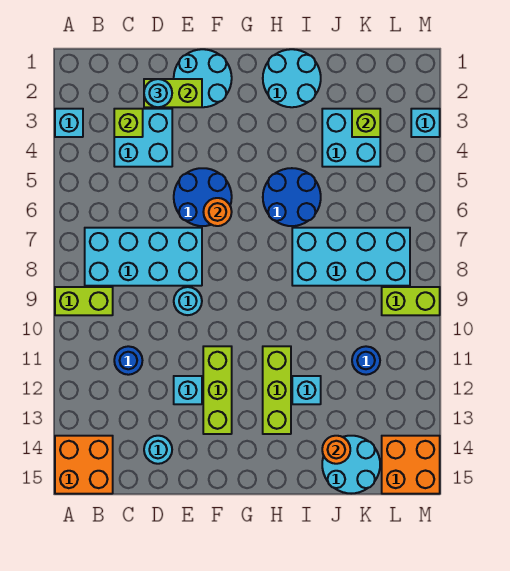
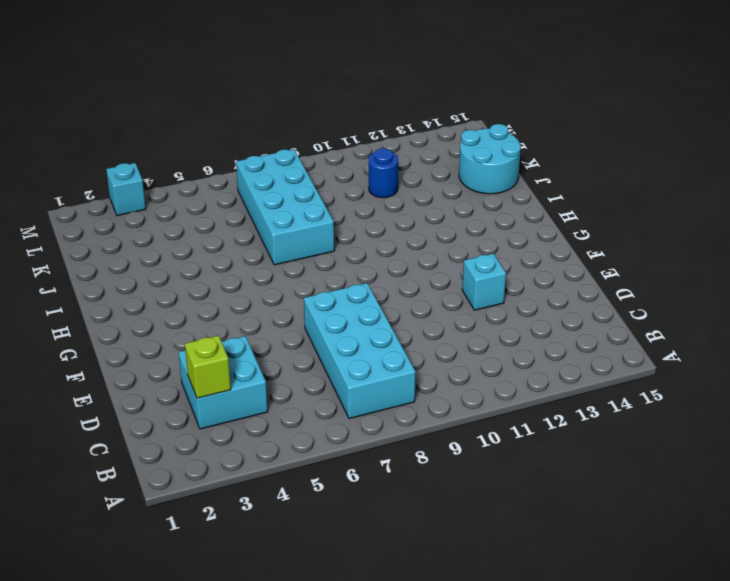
none -> cyan 1x1 brick [55,109,83,137]
none -> lime 1x2 brick [55,287,113,315]
none -> orange 2x2 brick [55,436,113,494]

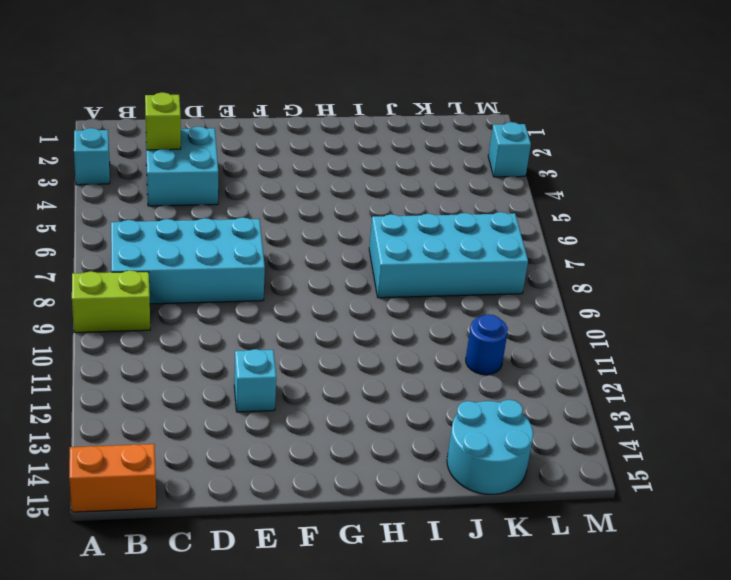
orange 1x2 brick [69,444,156,512] -> orange 2x2 brick [55,436,113,494]
none -> blue 1x1 round brick [114,346,142,375]
none -> cyan 1x1 round brick [144,436,172,464]
none -> cyan 2x2 round brick [174,49,232,107]

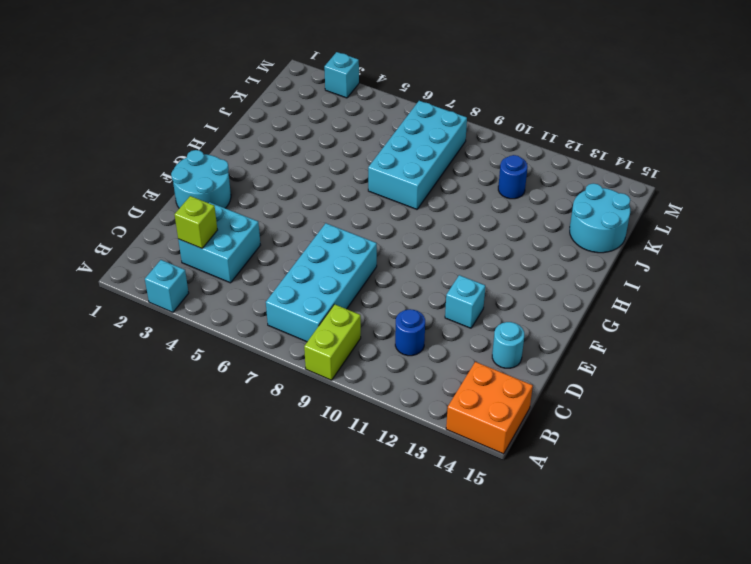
none -> blue 2x2 round brick [174,168,232,226]
none -> cyan 1x1 round brick [174,287,202,315]
none -> lime 1x3 brick [203,346,232,434]

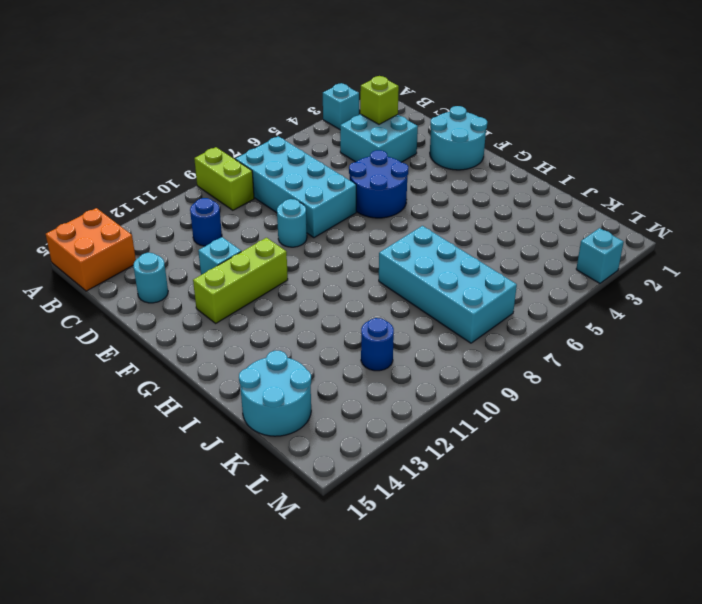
none -> cyan 2x2 round brick [263,49,321,107]
none -> blue 2x2 round brick [263,168,321,226]
none -> lime 1x3 brick [263,346,291,434]

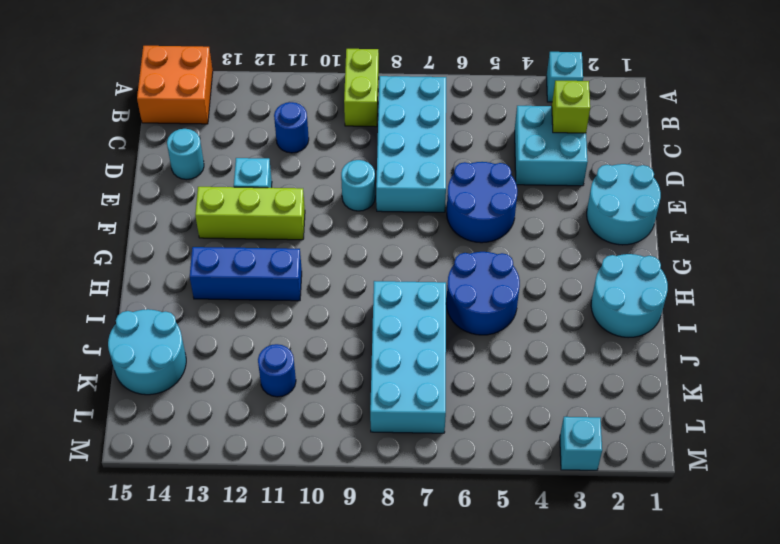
blue 1x3 brick [190,247,302,301] -> lime 1x3 brick [263,346,291,434]
none -> cyan 1x1 brick [292,376,321,404]
none -> cyan 2x2 brick [322,109,380,167]
none -> lime 1x2 brick [382,287,440,315]

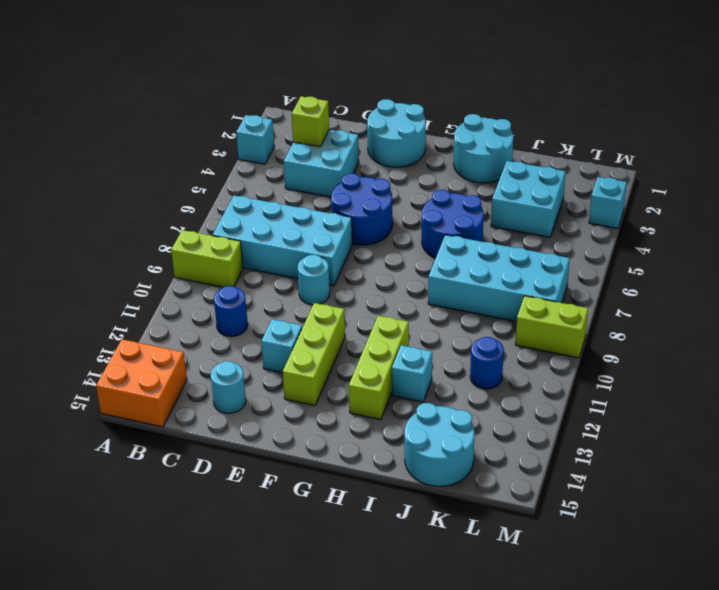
none -> orange 2x2 brick [382,436,440,494]
none -> lime 1x2 brick [144,79,202,107]
none -> orange 1x1 round brick [203,198,232,226]

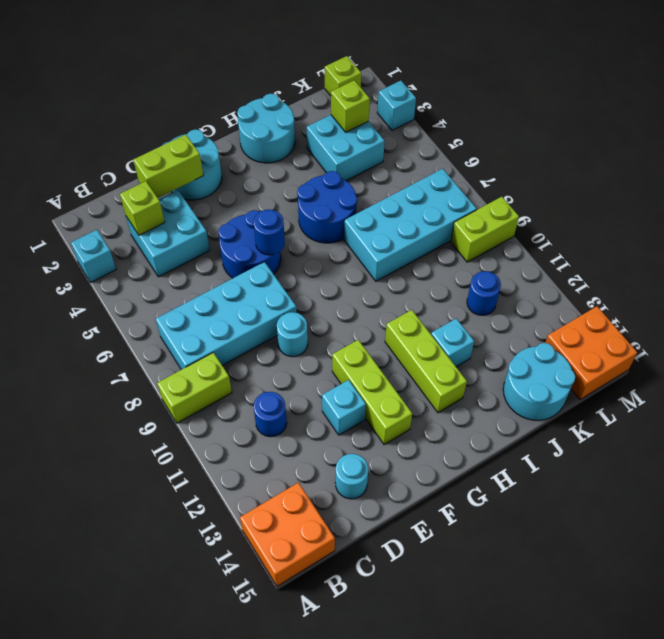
blue 1x1 round brick [253,210,285,255] -> orange 1x1 round brick [203,198,232,226]
lime 1x1 brick [325,56,361,96] -> none
none -> orange 1x1 round brick [322,436,350,464]
none -> cyan 1x1 round brick [144,79,172,107]

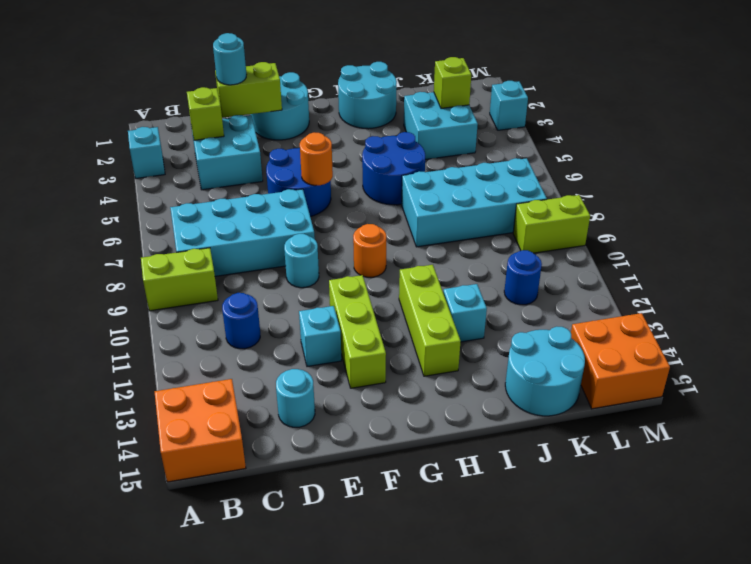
orange 1x1 round brick [353,224,386,277] -> orange 1x1 round brick moved to [322,436,350,464]

